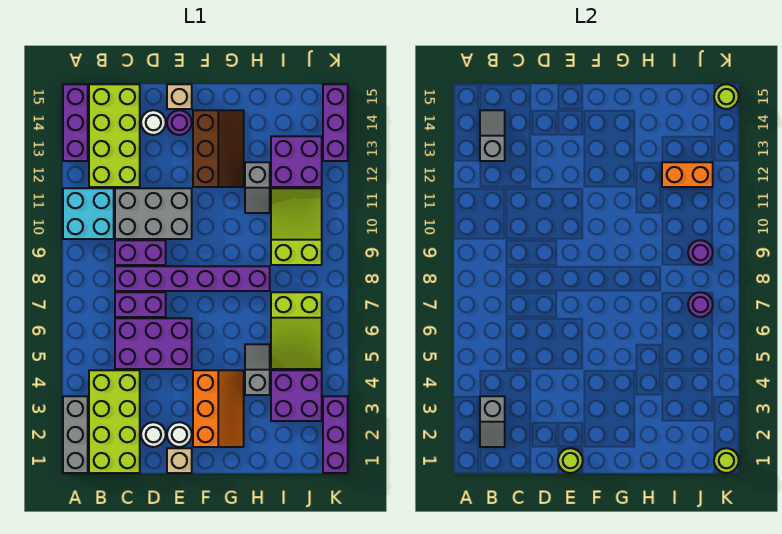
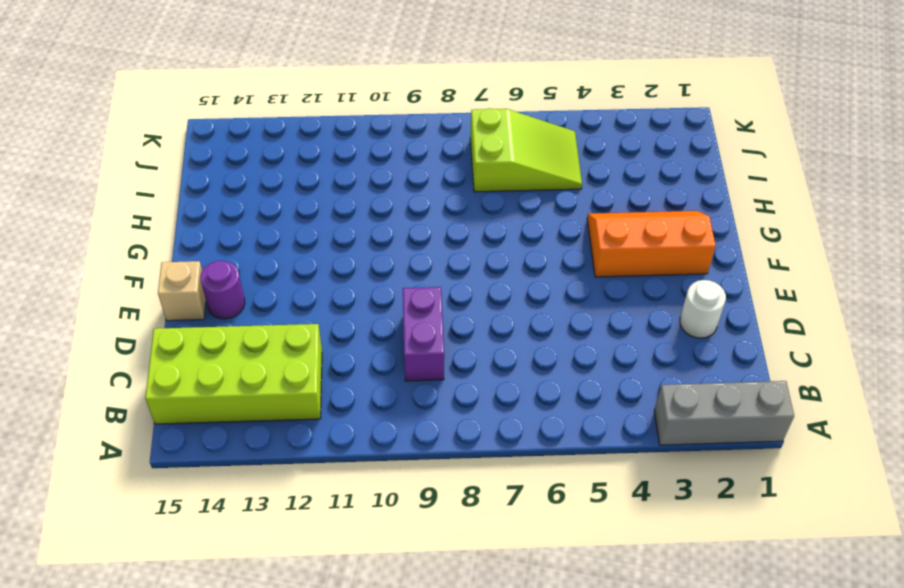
none -> cyan 2x2 brick [63,188,114,239]
none -> purple 1x3 brick [63,84,88,161]
none -> lime 2x4 brick [89,370,140,473]
none -> purple 2x3 brick [115,318,192,369]

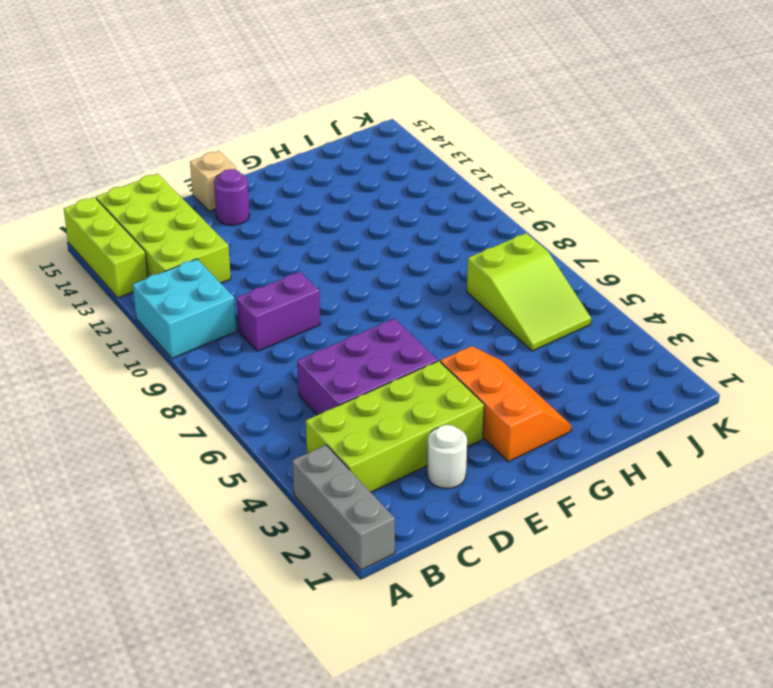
lime 1x3 brick [64,197,148,298] -> purple 1x3 brick [63,84,88,161]
lime 2x4 brick [306,361,484,492] -> lime 2x4 brick turned to [89,370,140,473]
none -> purple 1x2 brick [115,292,166,317]
none -> purple 1x6 brick [115,266,270,291]
none -> grey 2x3 brick [115,188,192,239]
none -> white 1x1 round brick [141,110,166,135]

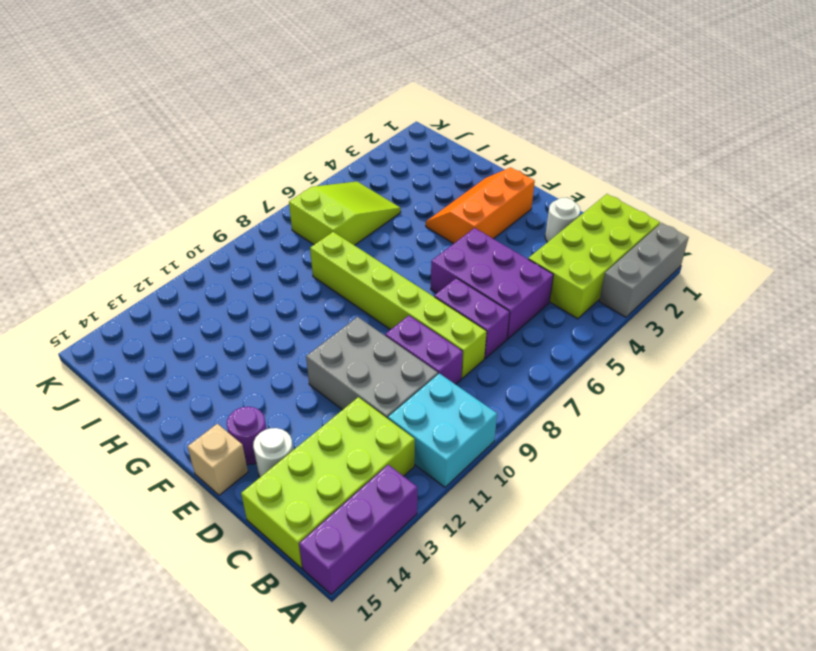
lime 1x6 brick [310,232,487,378] -> purple 1x6 brick [115,266,270,291]
none -> tan 1x1 brick [167,448,192,473]
none -> white 1x1 round brick [167,422,192,447]
none -> brown 2x3 slope [193,110,244,187]
none -> grey 1x2 slope [245,344,270,395]

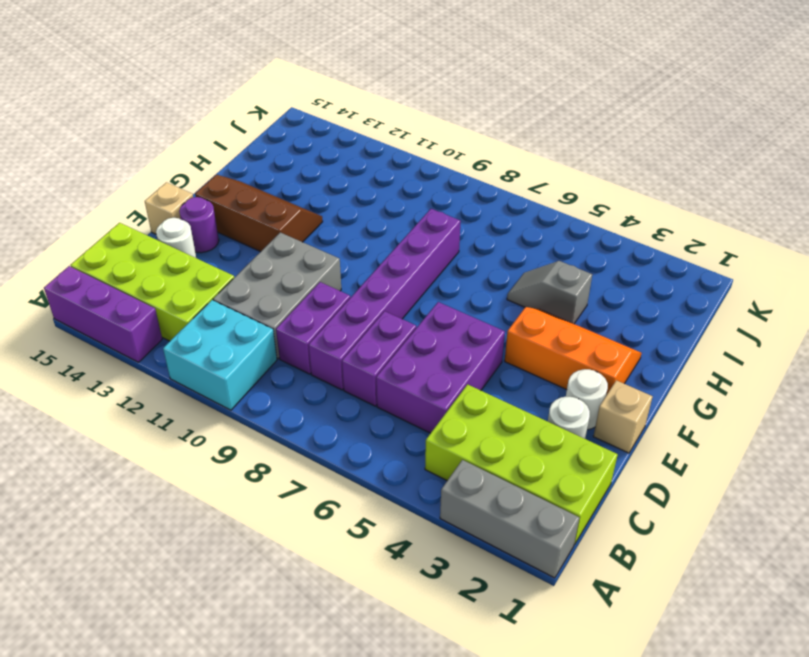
none -> grey 1x2 slope [245,162,270,213]
none -> purple 2x2 brick [271,370,322,421]
none -> lime 2x3 slope [271,292,322,369]
none -> lime 2x3 slope [271,188,322,265]

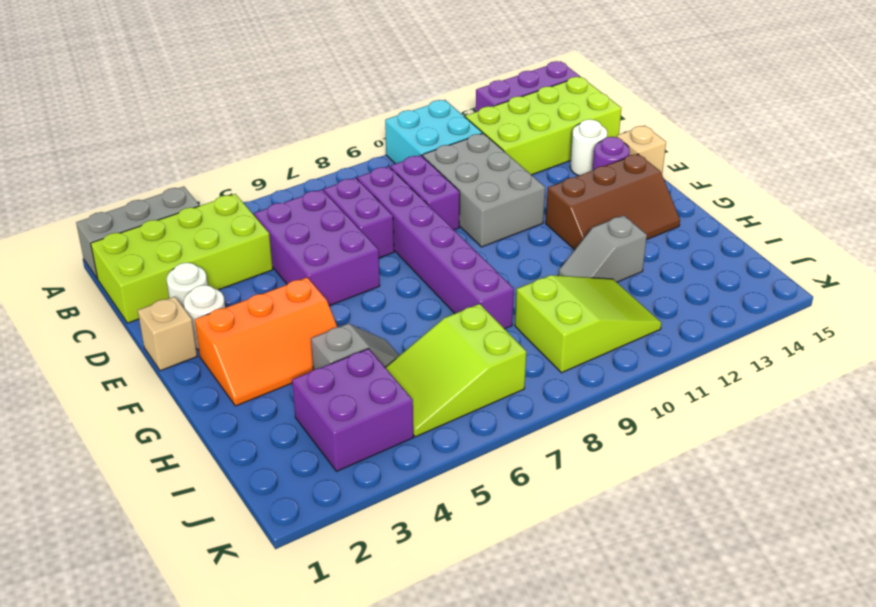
none -> purple 2x2 brick [271,136,322,187]
none -> purple 1x3 brick [323,396,348,473]
none -> purple 1x3 brick [323,84,348,161]
none -> grey 1x2 slope [480,396,505,447]

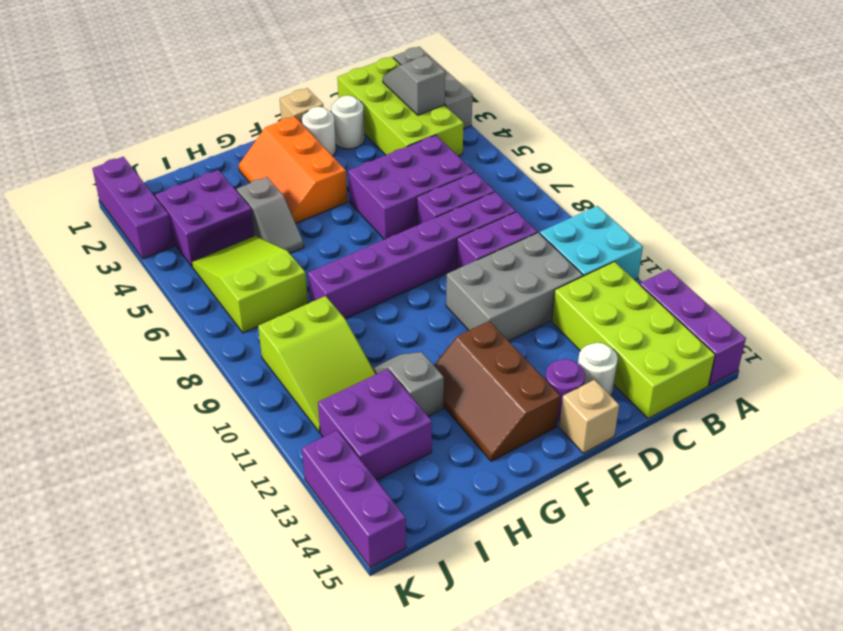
none -> grey 1x2 slope [480,110,505,161]
none -> lime 1x1 round brick [558,448,583,473]
none -> orange 1x2 brick [662,162,713,187]
none -> purple 1x1 round brick [688,292,713,317]

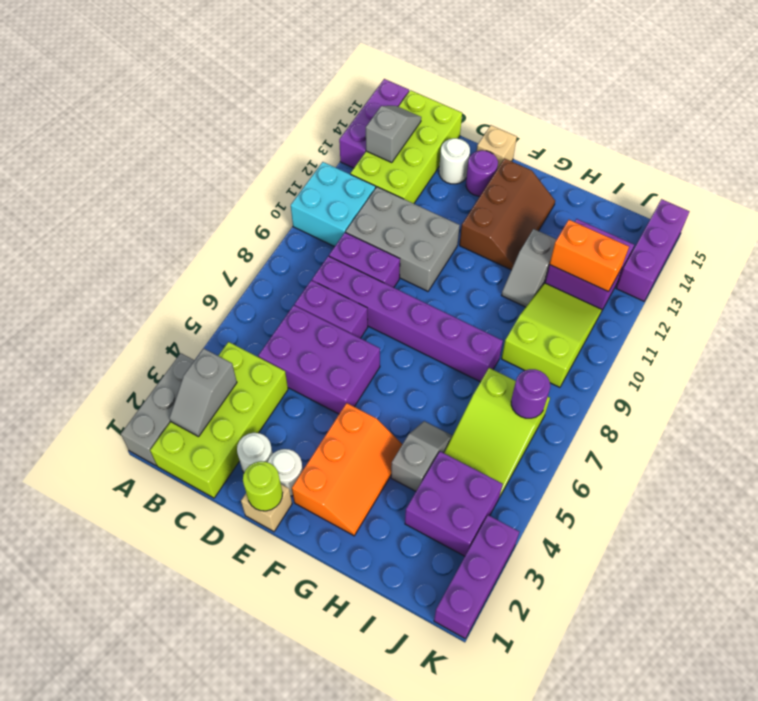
none -> purple 1x1 round brick [688,240,713,265]
none -> lime 1x1 round brick [714,448,739,473]
none -> lime 1x1 round brick [714,84,739,109]

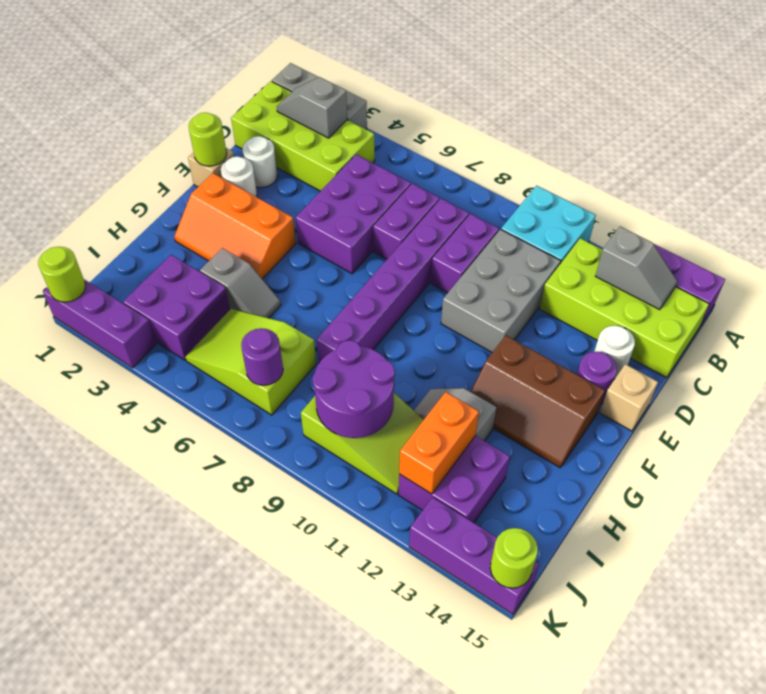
purple 2x2 round brick [312,340,395,438] -> purple 1x1 round brick [688,240,713,265]

